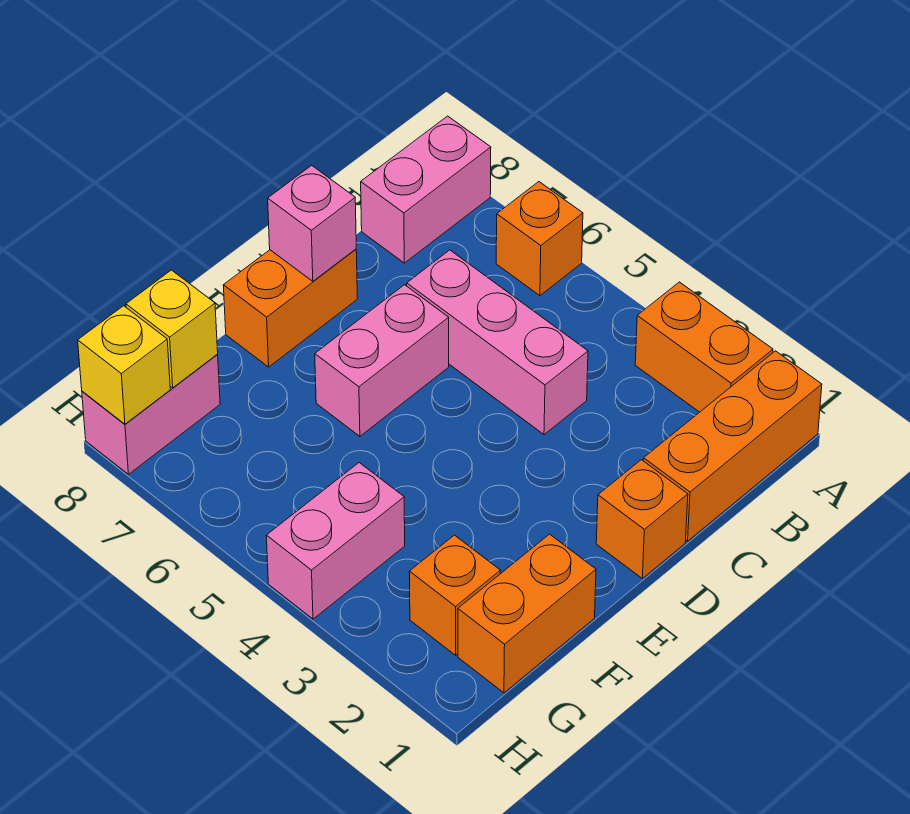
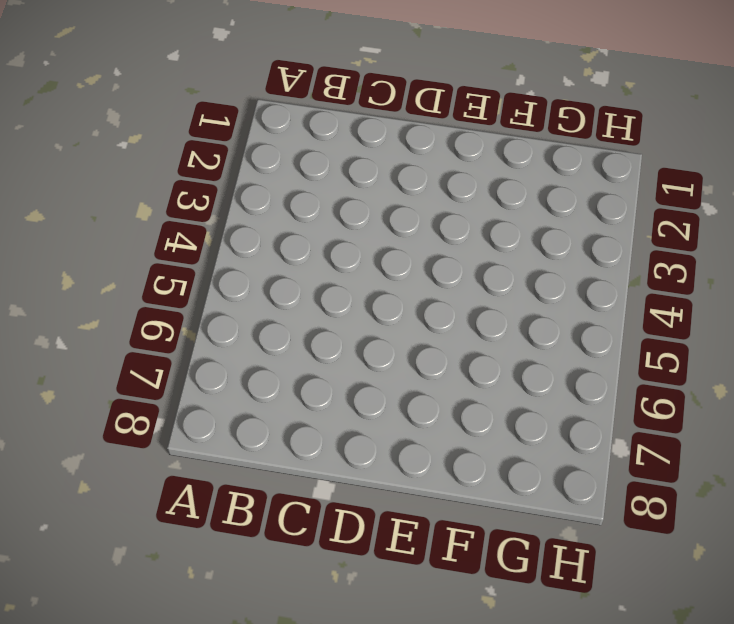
none -> orange 1x3 brick [643,351,822,541]
none -> orange 1x2 brick [635,282,773,412]
none -> orange 1x1 brick [496,182,583,296]

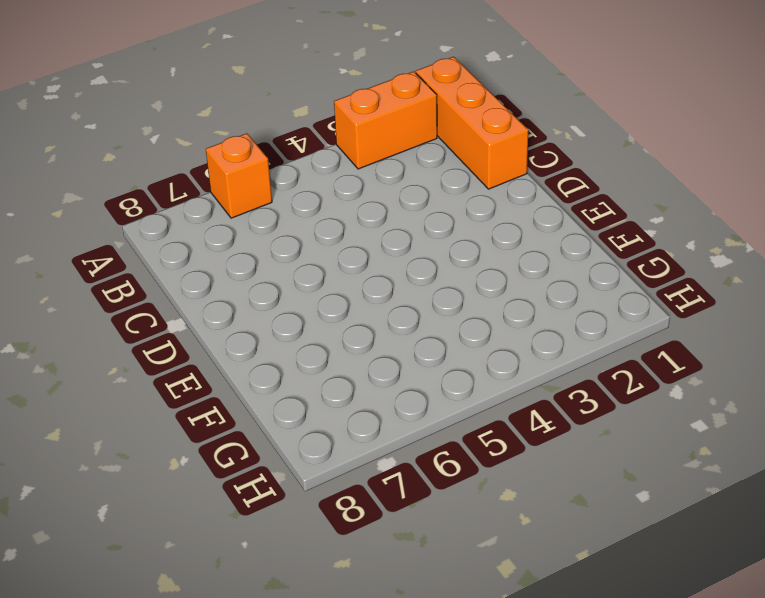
none -> pink 1x2 brick [361,116,491,263]
none -> pink 1x3 brick [407,250,588,435]
none -> orange 1x1 brick [596,460,688,579]

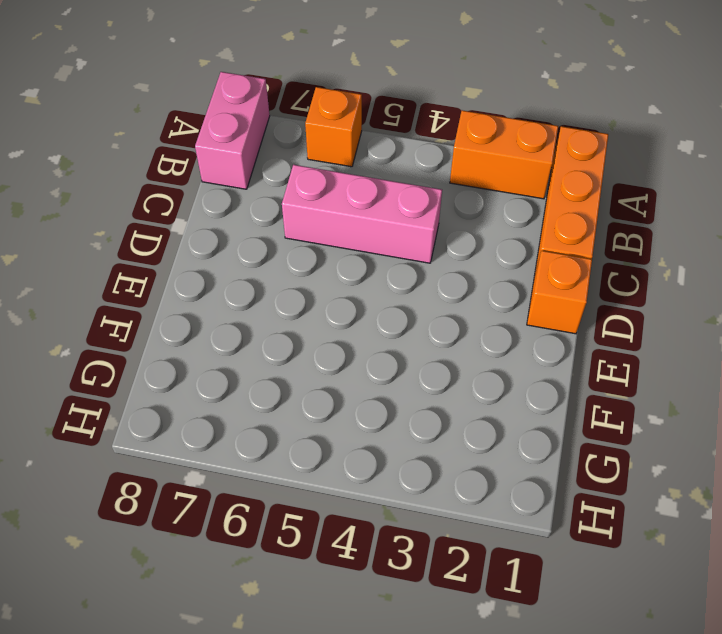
none -> pink 1x2 brick [315,285,449,436]
none -> orange 1x2 brick [223,249,357,367]
none -> orange 1x2 brick [458,534,596,693]

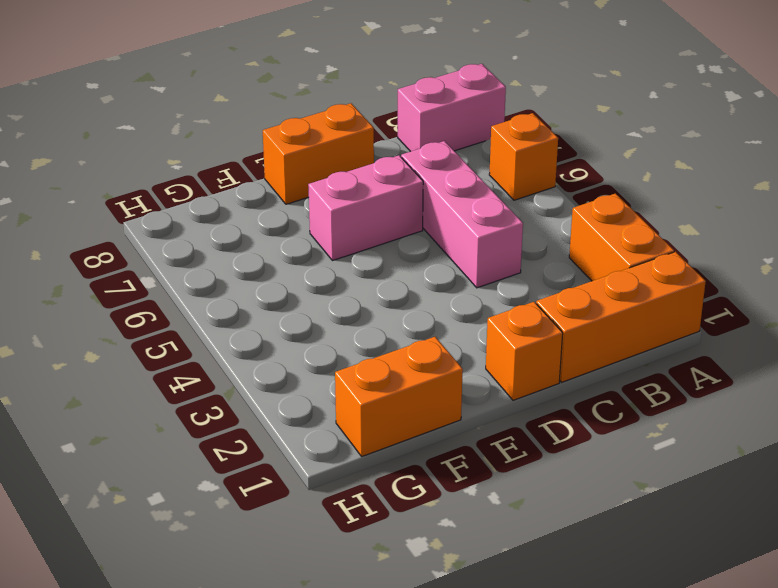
none -> orange 1x1 brick [409,535,501,655]
none -> pink 1x2 brick [266,463,405,619]
none -> pink 1x2 brick [82,355,220,474]

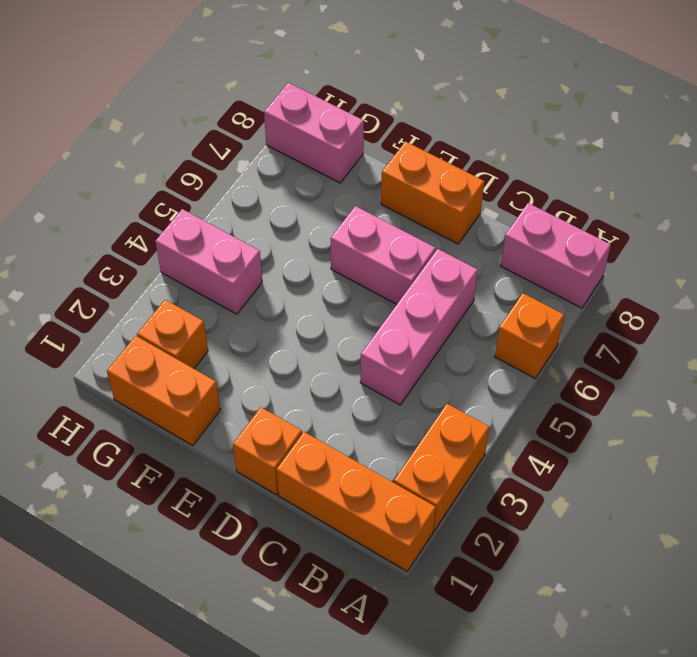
none -> pink 1x1 brick [268,165,356,281]
none -> yellow 1x1 brick [126,270,218,388]
none -> yellow 1x1 brick [78,306,170,424]

